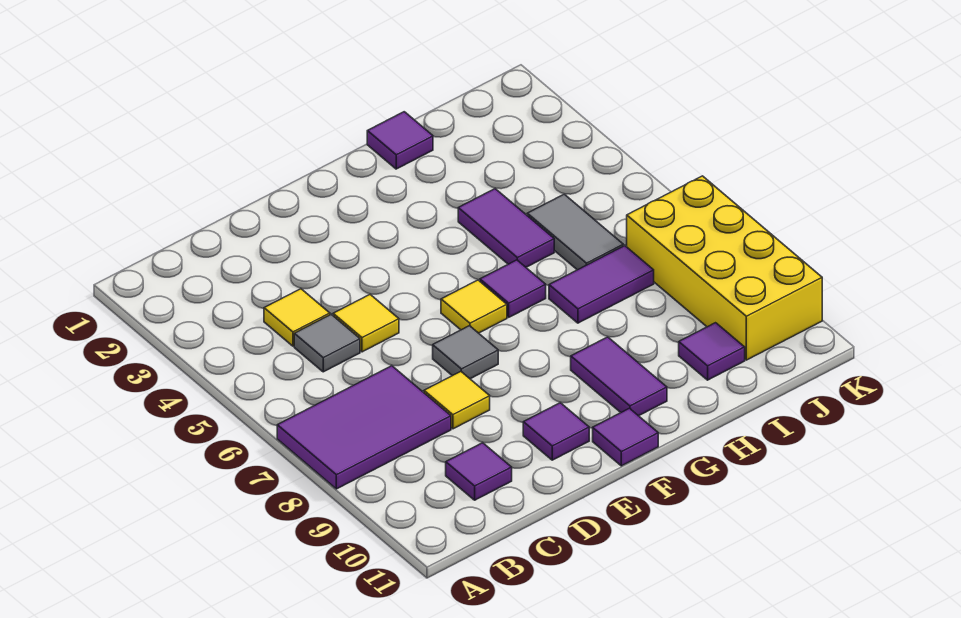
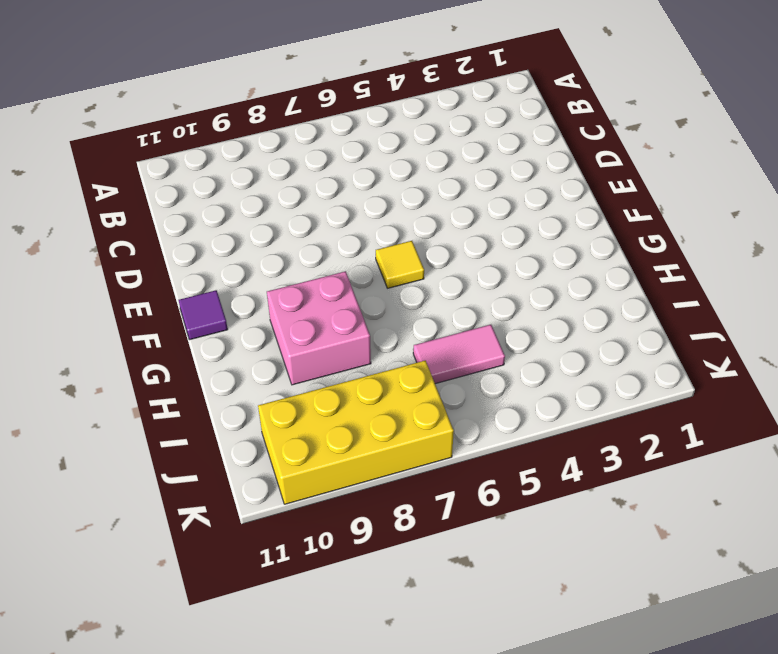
pink 2x2 brick [267,271,371,385] -> purple 1x2 tile [571,337,667,416]
pink 1x2 tile [413,325,505,384] -> grey 1x2 tile [527,194,623,270]
none -> purple 2x3 tile [277,366,451,489]
none -> yellow 1x1 tile [264,289,330,346]
none -> grey 1x1 tile [294,314,360,372]

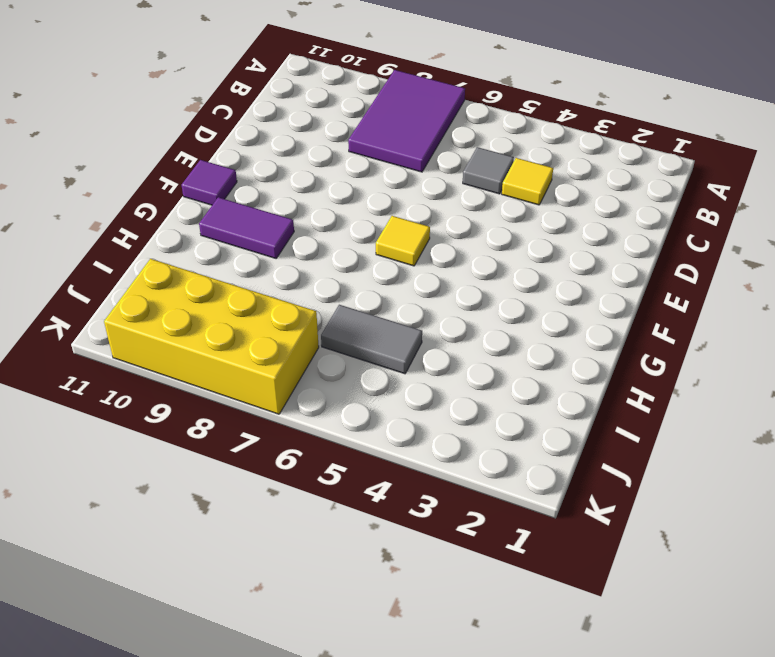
none -> purple 1x1 tile [446,443,512,500]
none -> yellow 1x1 tile [333,295,399,352]
none -> yellow 1x1 tile [424,372,490,429]

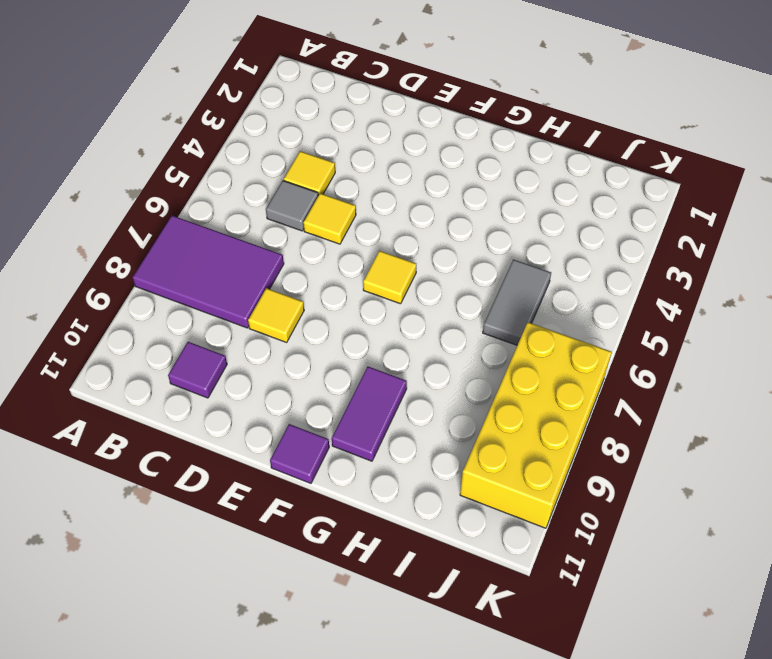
none -> grey 1x1 tile [433,326,498,379]
none -> purple 1x1 tile [523,403,589,460]
none -> purple 1x1 tile [480,260,546,317]

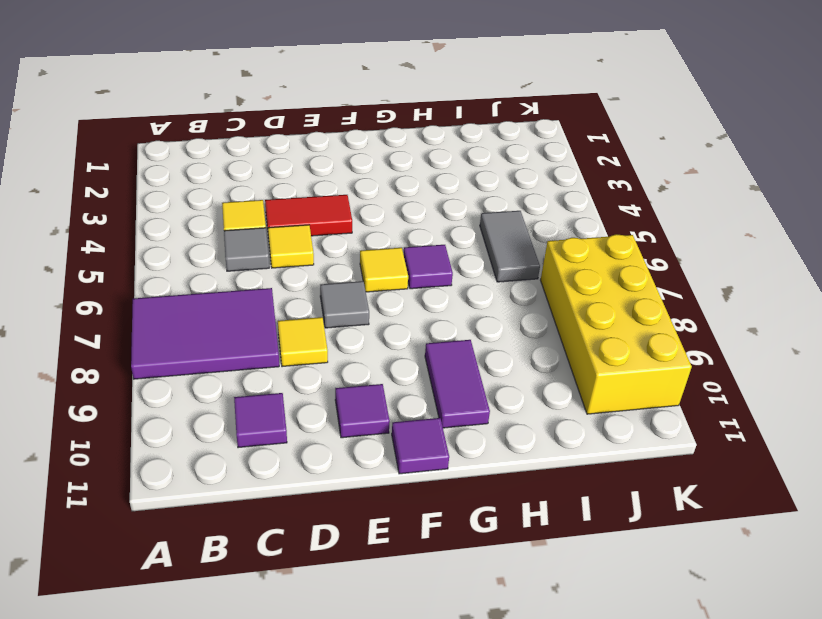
red 1x2 tile [265,195,352,238] -> none
none -> purple 1x1 tile [367,112,433,169]
none -> purple 1x2 tile [458,189,554,267]
none -> purple 1x2 tile [549,246,654,323]

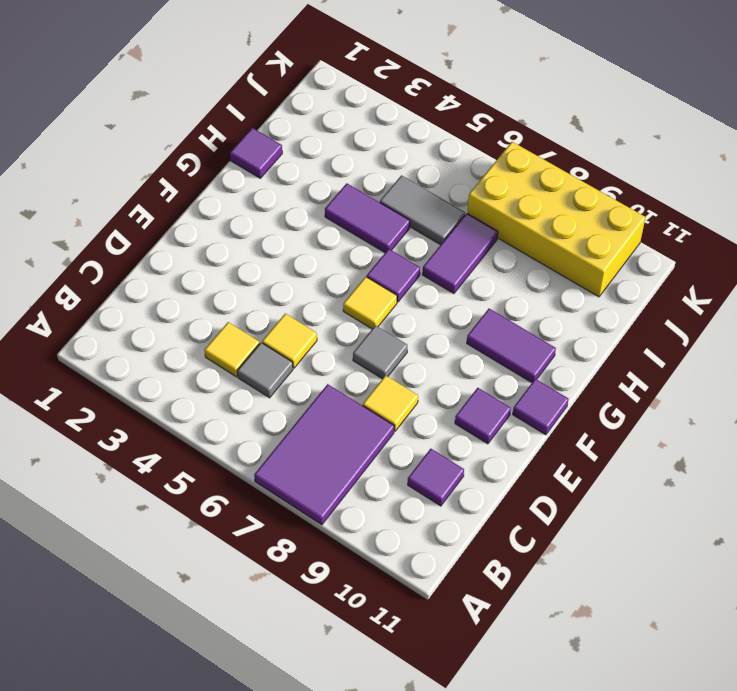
none -> purple 1x1 tile [679,323,745,380]

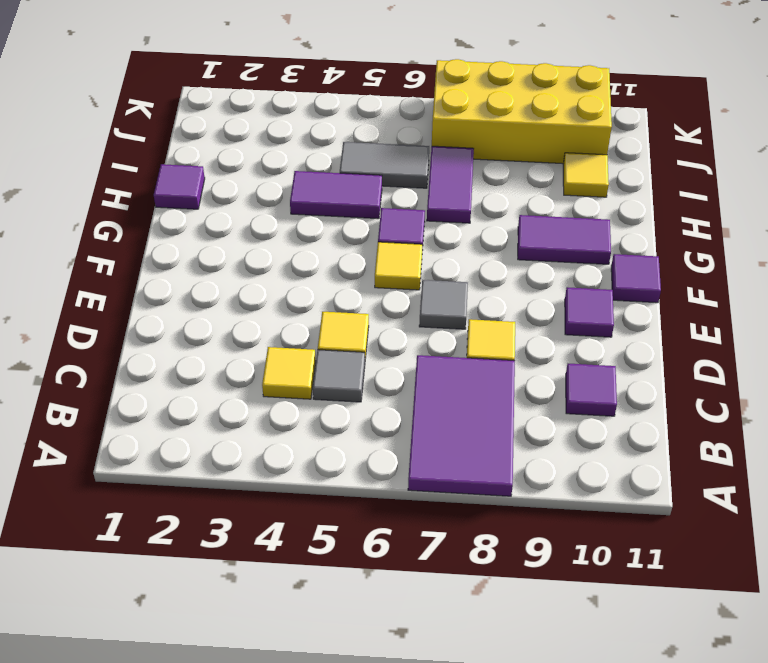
yellow 1x1 tile [563,153,609,197] -> purple 1x1 tile [679,323,745,380]

